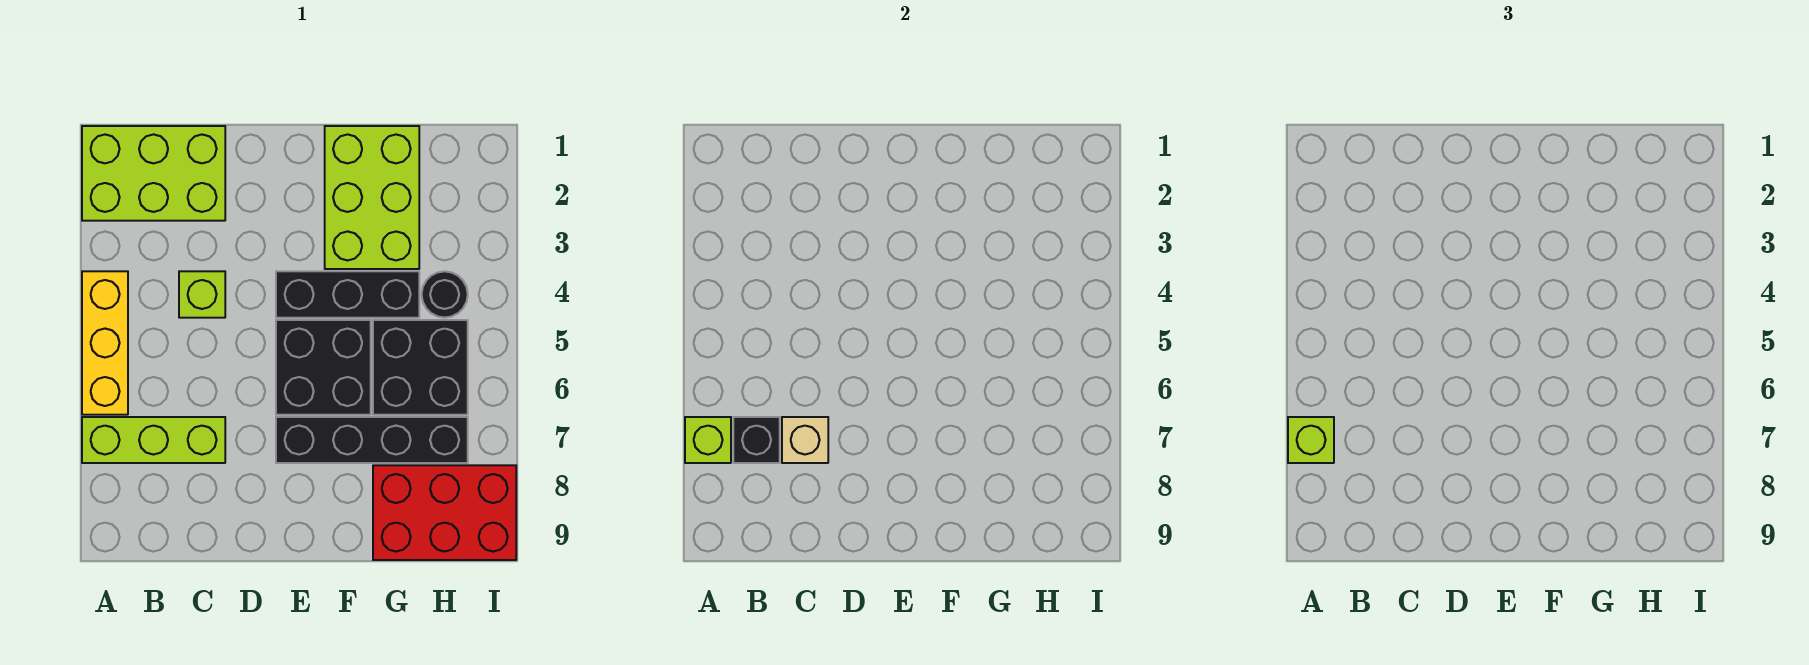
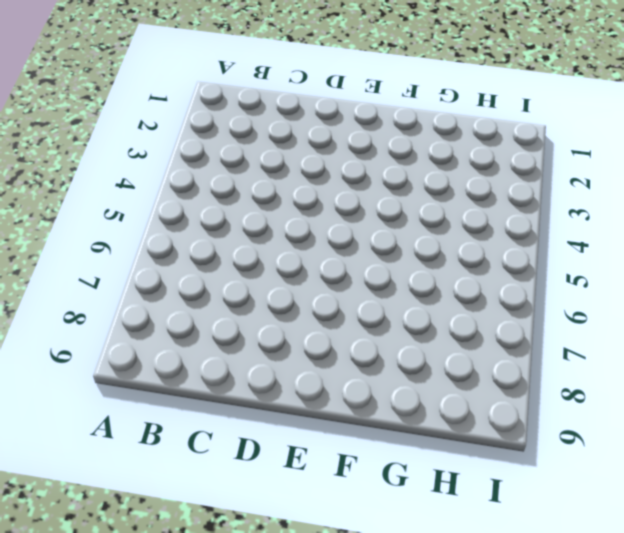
none -> lime 2x3 brick [82,126,225,221]
none -> yellow 1x3 brick [82,271,128,415]
none -> lime 1x3 brick [82,417,225,463]

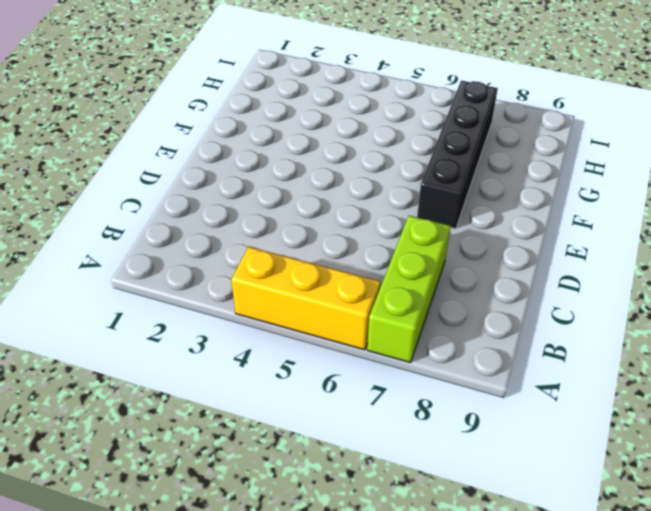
none -> lime 2x3 brick [82,126,225,221]
none -> lime 1x1 brick [179,271,225,318]
none -> black 1x3 brick [276,271,419,318]

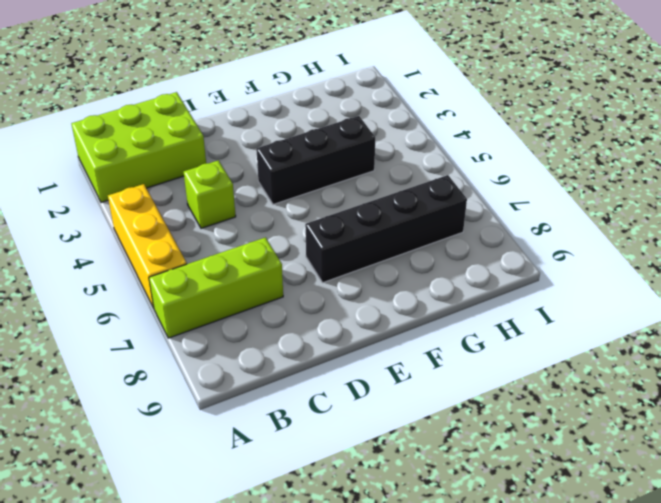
none -> black 2x2 brick [276,320,371,415]
none -> lime 2x3 brick [325,126,419,269]
none -> black 2x2 brick [373,320,468,415]

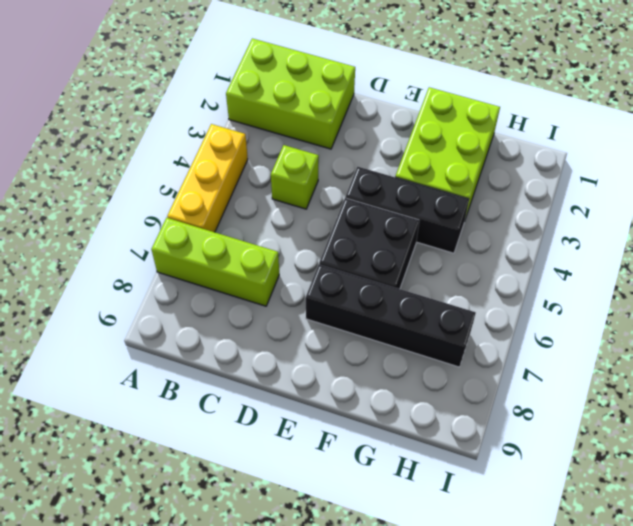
none -> black 2x2 brick [373,320,468,415]
none -> red 2x3 brick [373,465,516,560]
none -> black 1x1 round brick [422,271,468,318]

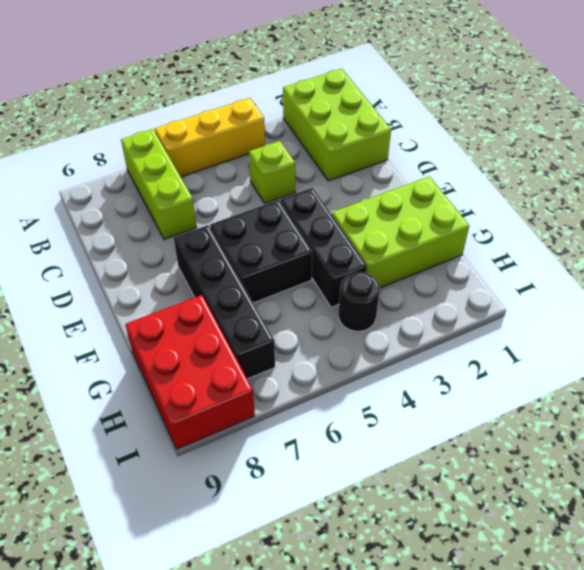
none -> black 2x2 brick [373,320,468,415]
none -> lime 1x1 brick [685,417,731,463]
none -> black 1x1 brick [733,417,780,463]

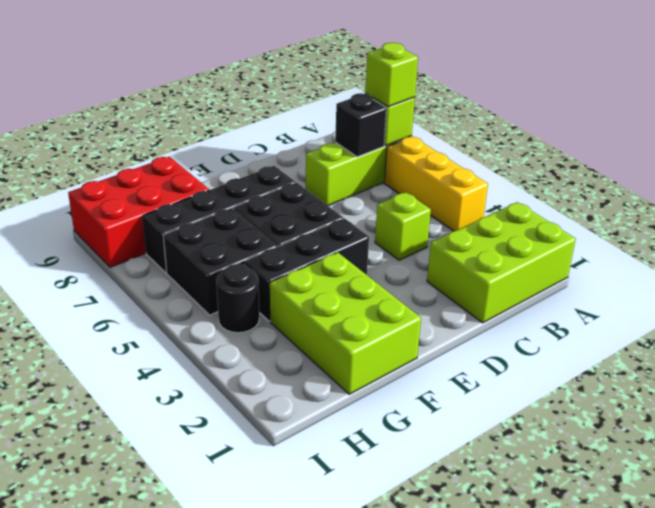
none -> tan 1x1 brick [782,417,828,463]

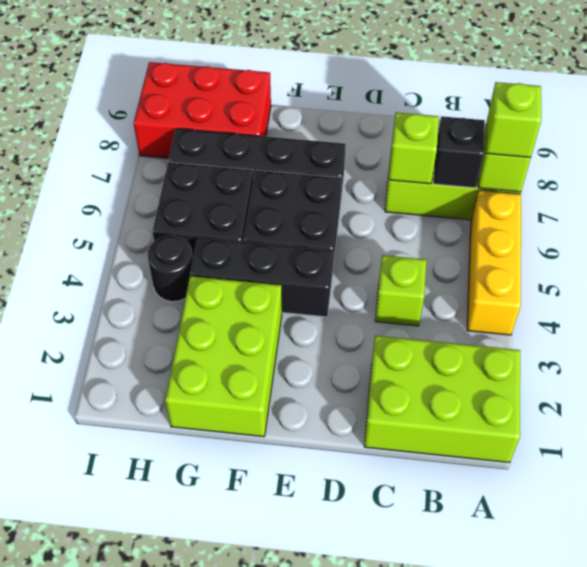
lime 1x1 brick [389,112,439,184] -> tan 1x1 brick [782,417,828,463]

